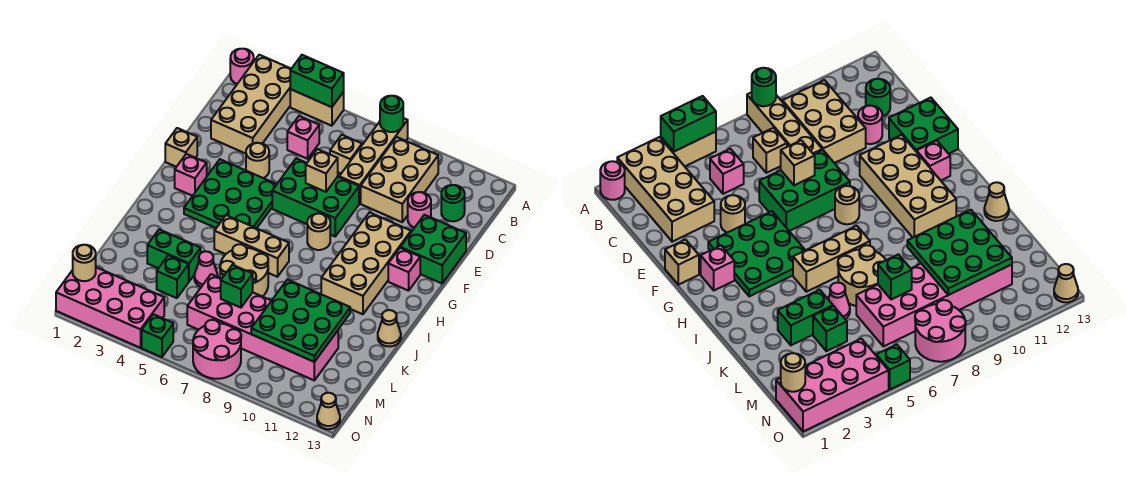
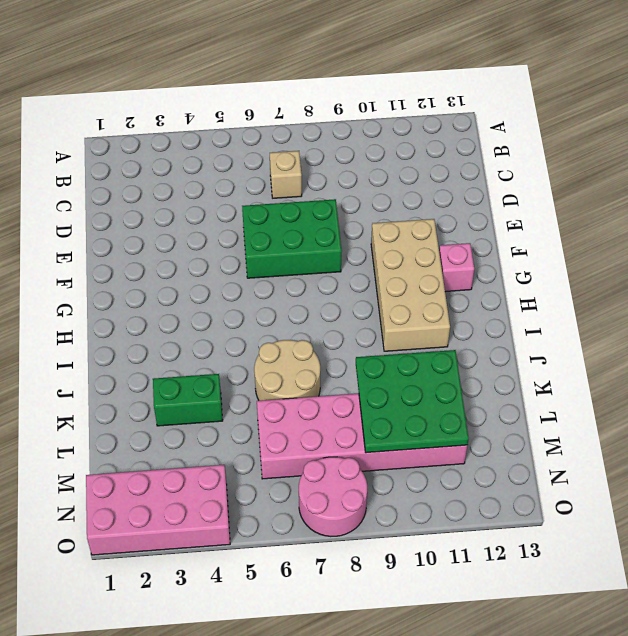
none -> pink 1x1 round brick [230,49,254,84]
none -> tan 2x4 brick [211,55,291,154]
none -> tan 1x2 brick [290,89,344,126]
none -> tan 1x4 brick [339,118,408,203]

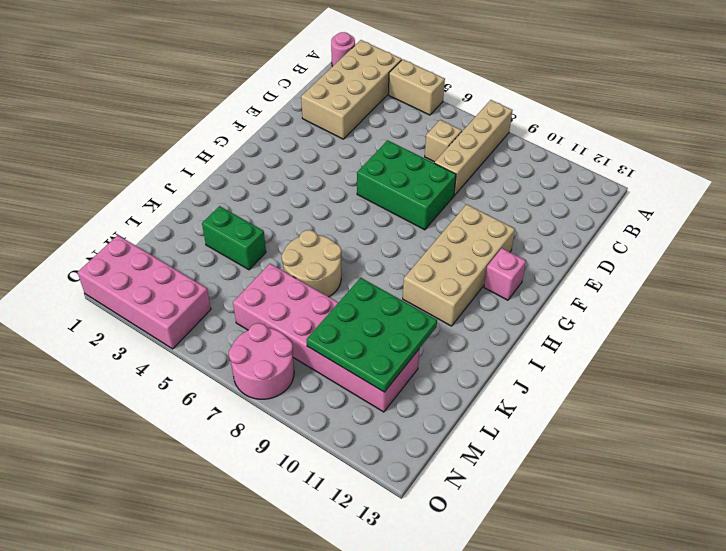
none -> tan 2x3 brick [361,137,438,222]
none -> pink 1x1 brick [287,116,319,159]
none -> green 1x1 round brick [441,185,465,221]
none -> pink 1x1 round brick [408,192,431,228]

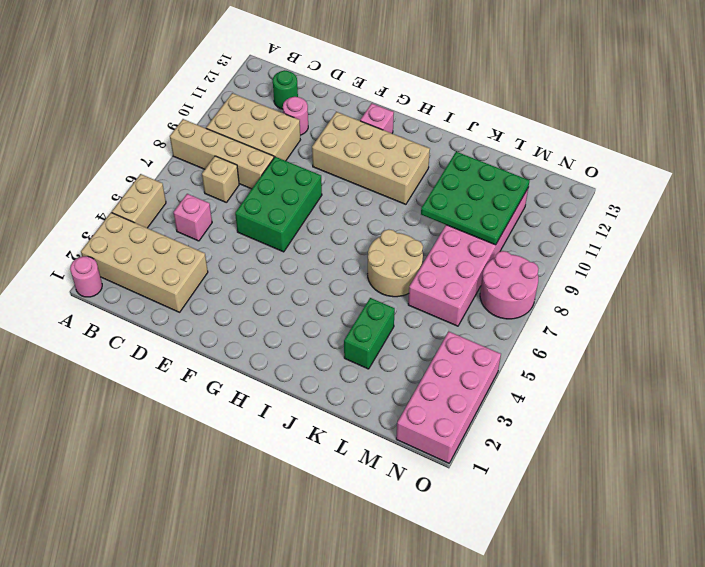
none -> tan 1x1 round brick [246,143,269,178]
none -> green 2x2 brick [401,215,466,283]
none -> tan 1x1 brick [165,128,197,167]
none -> green 3x3 plate [184,159,277,228]

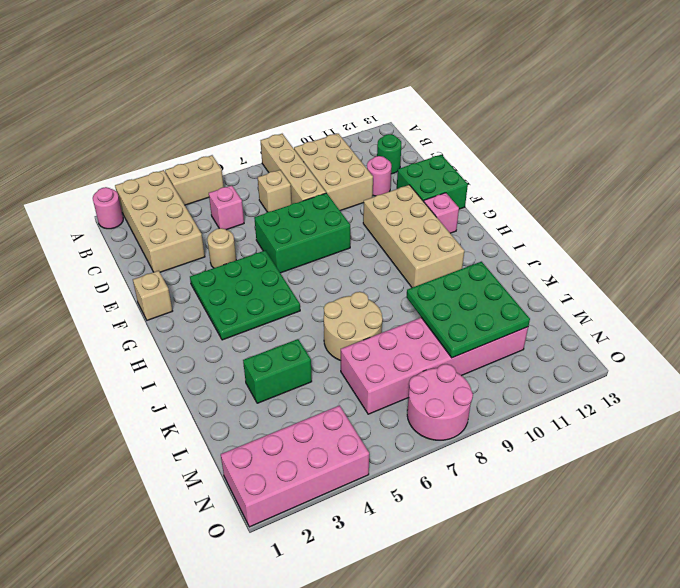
none -> pink 1x1 brick [175,154,207,196]
none -> tan 1x1 round brick [307,213,330,250]
none -> tan 1x3 brick [214,215,289,277]
none -> tan 1x1 cone [378,310,401,347]

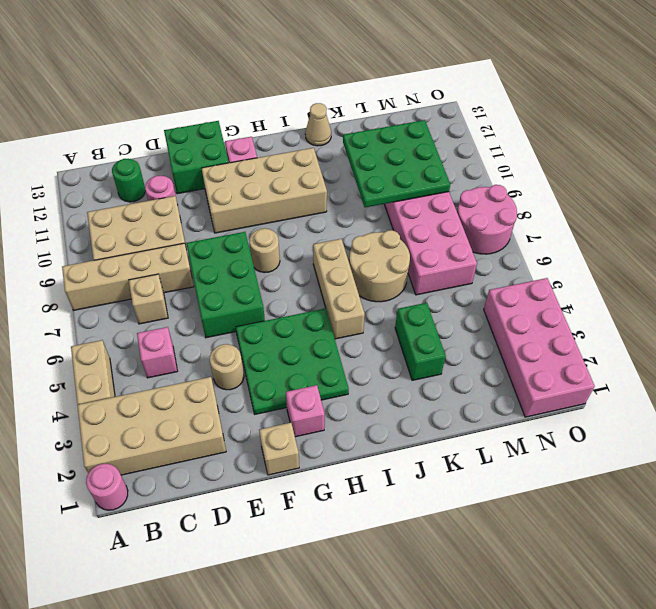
none -> pink 1x1 cone [194,251,218,287]
none -> green 1x1 brick [157,255,189,298]
none -> green 1x1 brick [142,314,173,357]
none -> tan 1x1 cone [317,393,340,429]

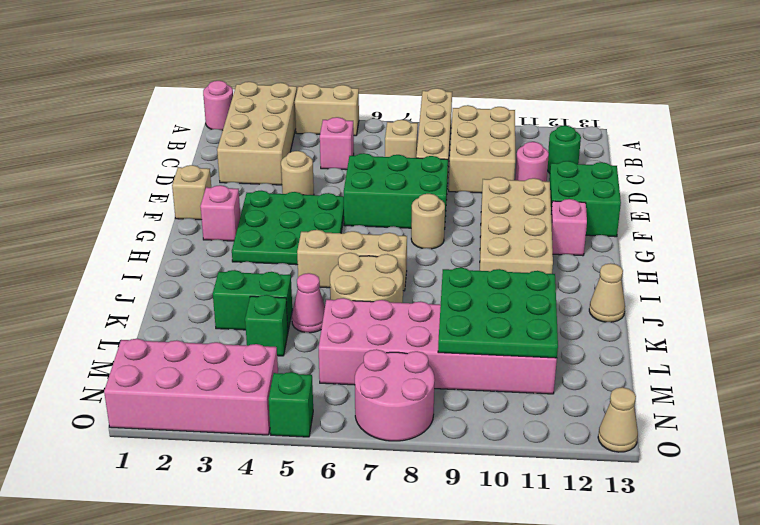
none -> green 1x2 brick [290,55,344,107]
none -> green 1x1 round brick [380,96,403,132]
none -> tan 1x1 brick [306,149,338,192]
none -> green 1x1 brick [221,265,253,308]

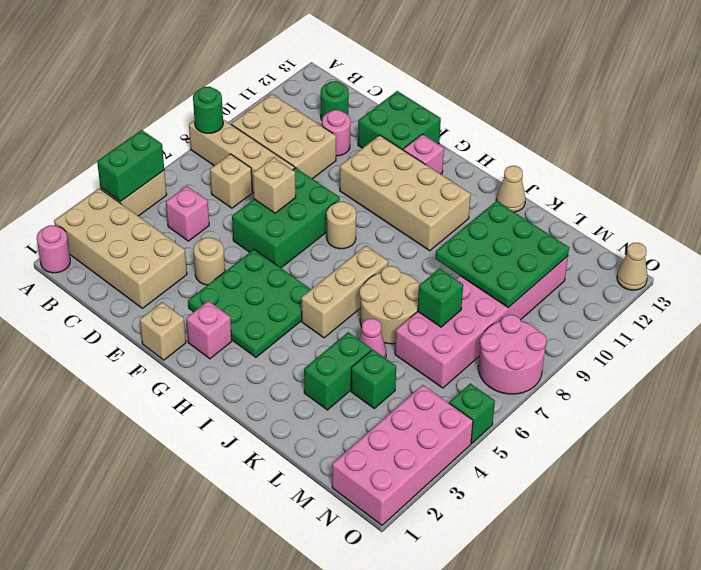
none -> tan 1x1 round brick [73,245,96,281]

